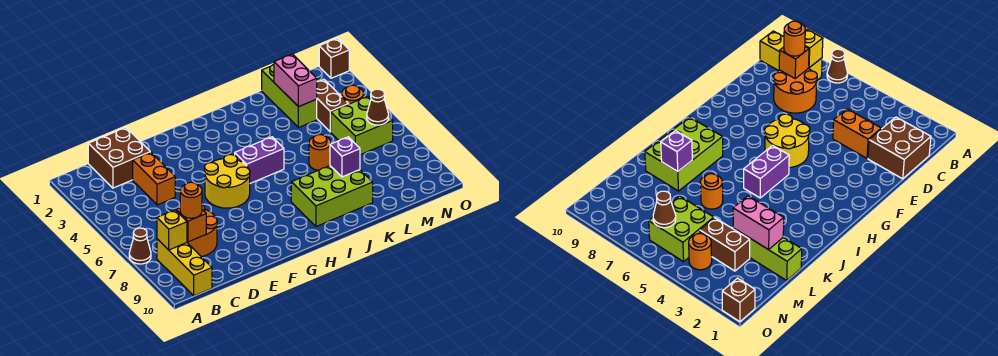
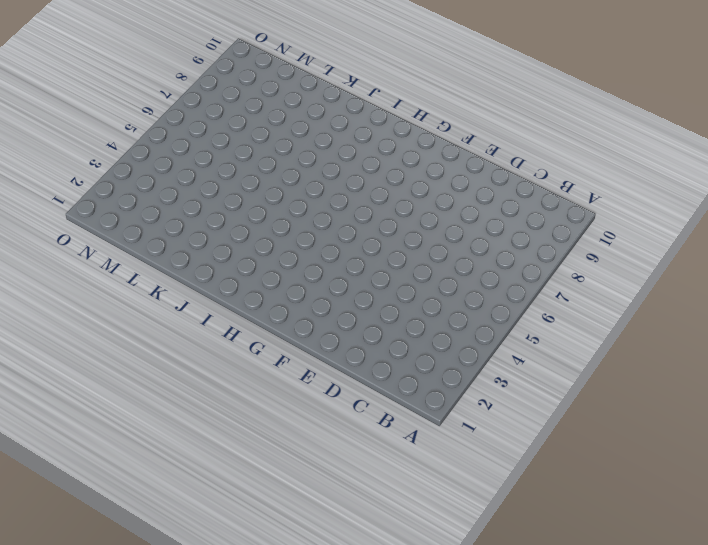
none -> brown 1x1 cone [129,228,151,264]
none -> yellow 1x3 brick [157,239,212,296]
none -> brown 2x2 brick [88,128,150,188]

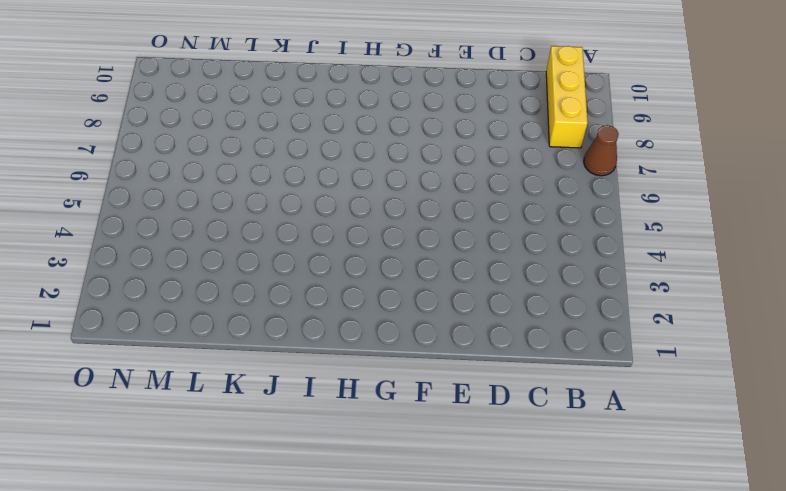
none -> brown 2x2 brick [88,128,150,188]
none -> orange 2x2 round brick [187,205,217,257]
none -> orange 1x2 brick [133,152,175,205]

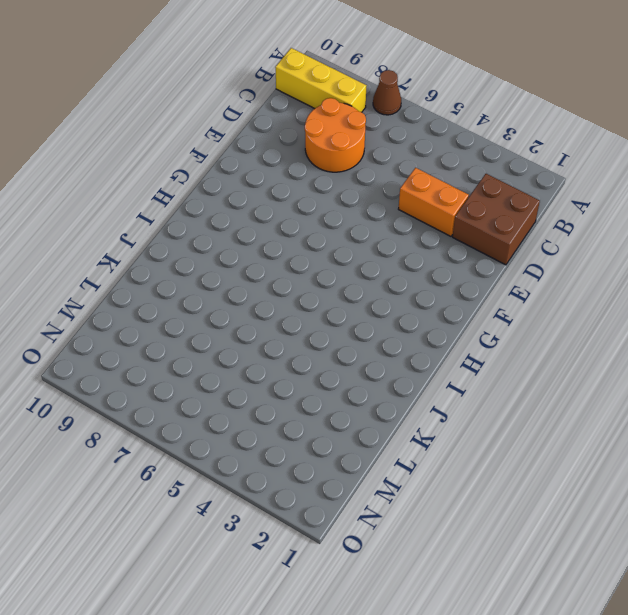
none -> yellow 2x2 round brick [204,154,250,208]
none -> purple 1x2 brick [235,137,284,183]
none -> lime 2x3 brick [291,166,373,227]

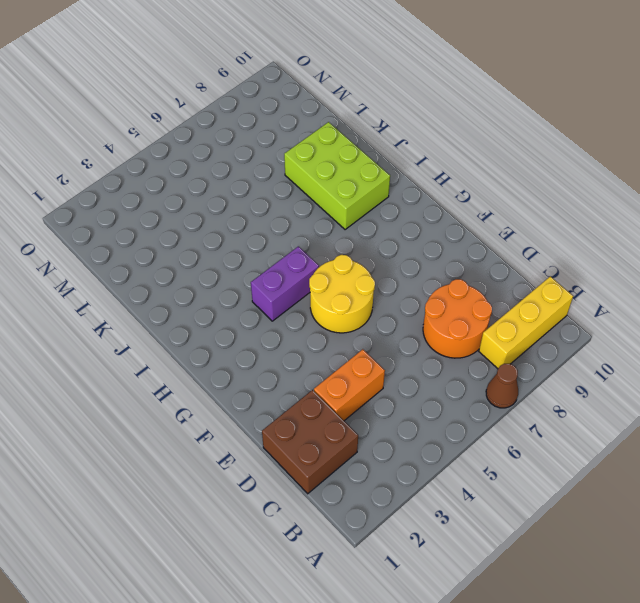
purple 1x2 brick [251,246,319,321] -> purple 1x2 brick turned to [235,137,284,183]
none -> orange 1x1 round brick [309,134,331,170]
none -> lime 1x3 brick [262,65,317,128]
none -> brown 1x2 brick [317,79,348,132]

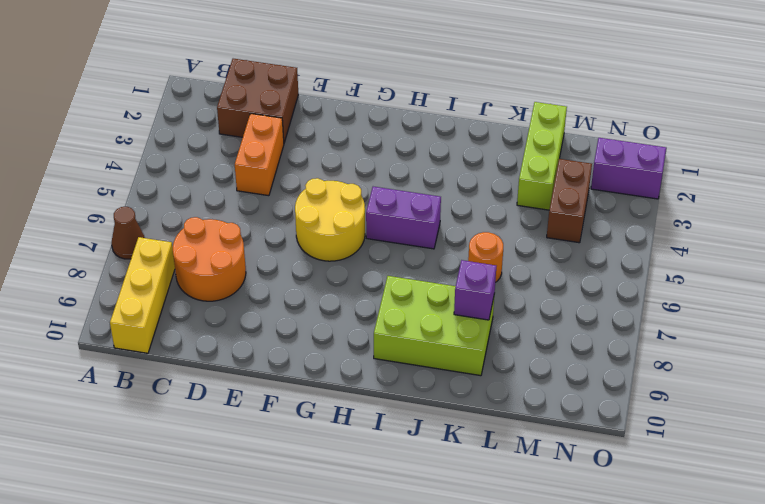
purple 1x2 brick [591,138,666,199] -> none
none -> lime 2x2 brick [331,96,393,155]
none -> orange 1x1 round brick [342,85,364,104]
none -> brown 1x1 brick [319,38,349,78]

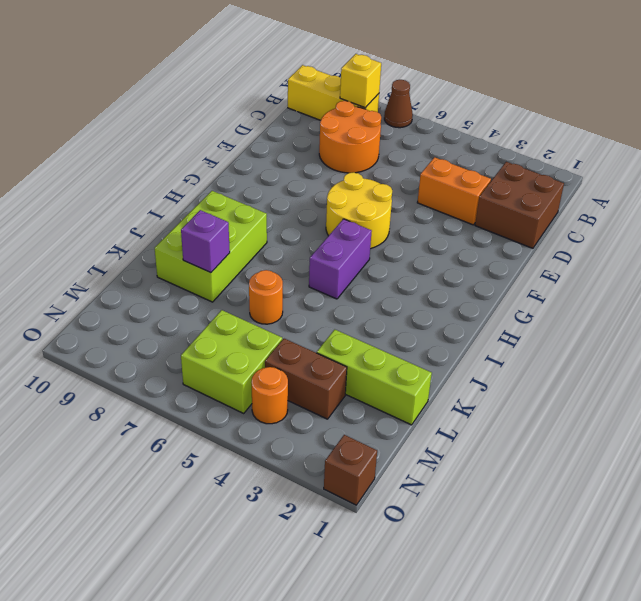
none -> orange 1x1 brick [176,208,206,242]
none -> pink 1x2 brick [274,54,317,107]
none -> brown 1x1 cone [367,89,389,125]

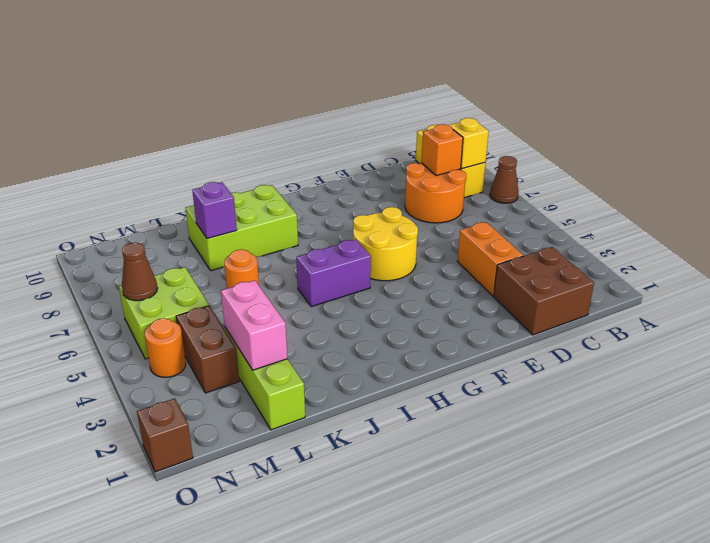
none -> orange 1x1 round brick [180,182,202,218]

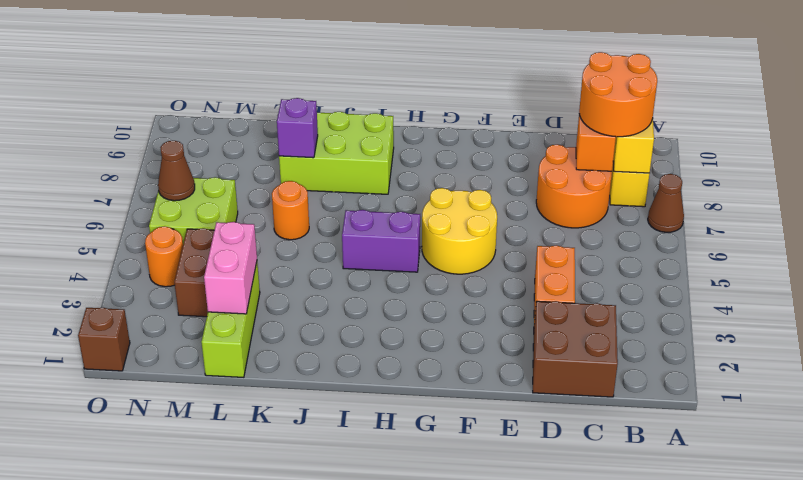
orange 2x2 round brick [579,52,657,137] -> orange 1x1 round brick [180,182,202,218]

